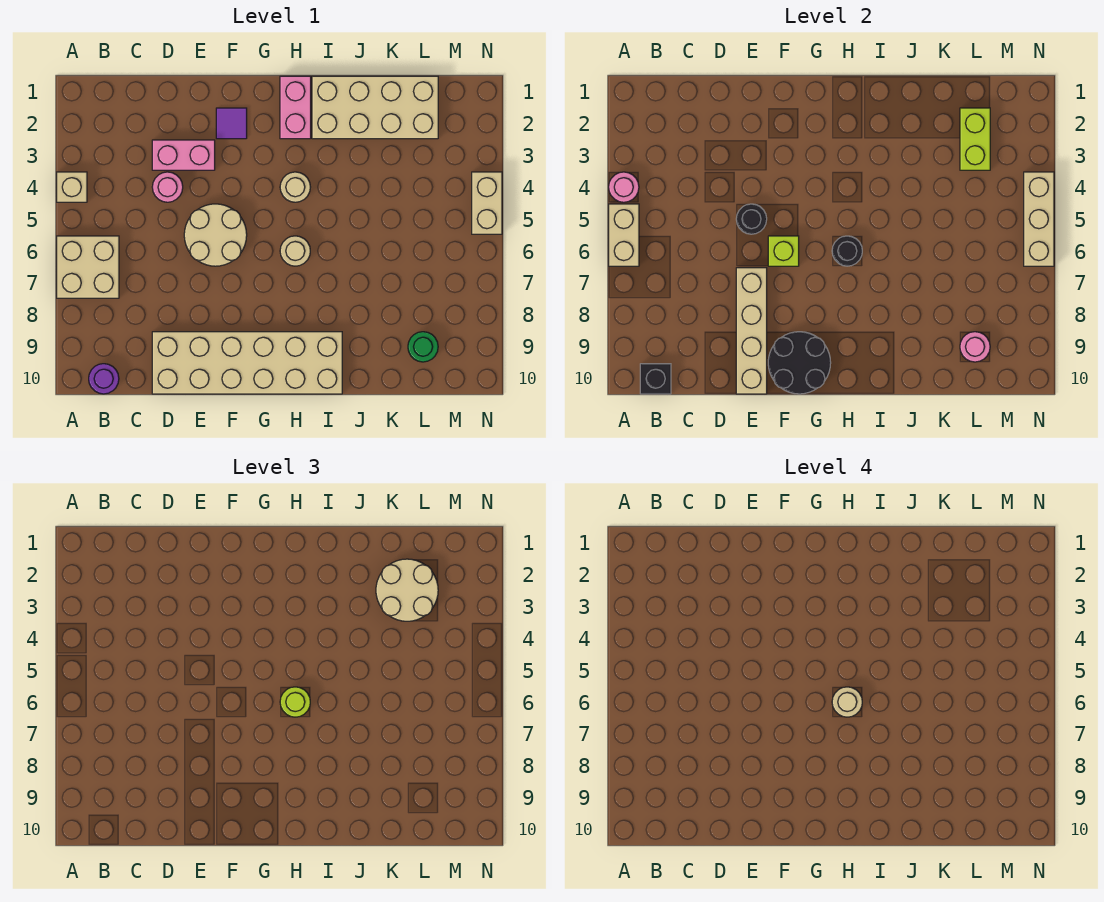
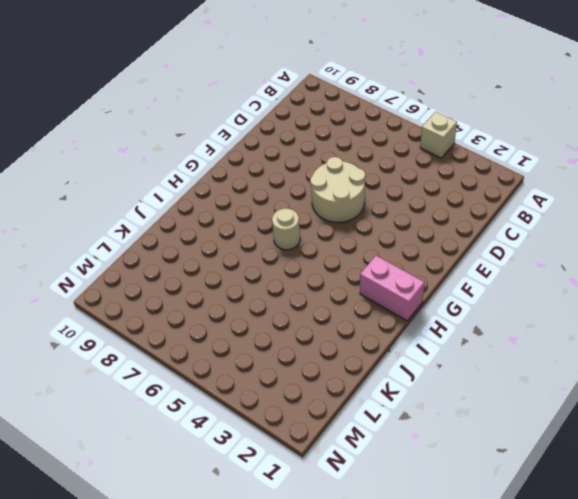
none -> tan 2x2 brick [57,236,119,298]
none -> purple 1x1 round brick [89,364,119,394]
none -> pink 1x2 brick [152,140,215,170]

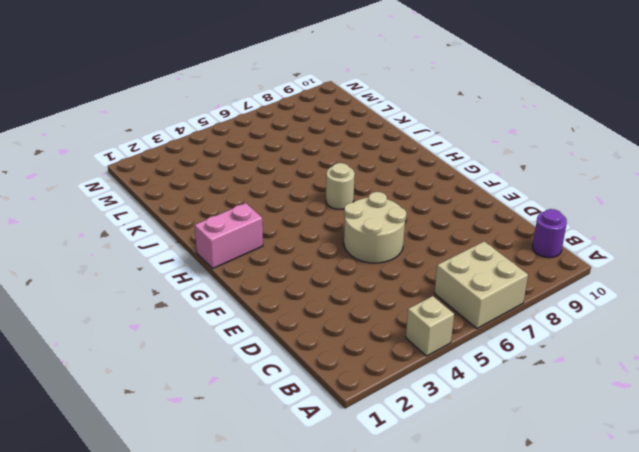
none -> pink 1x2 brick [152,140,215,170]
none -> pink 1x1 round brick [152,172,183,202]
none -> tan 2x6 brick [152,332,342,394]

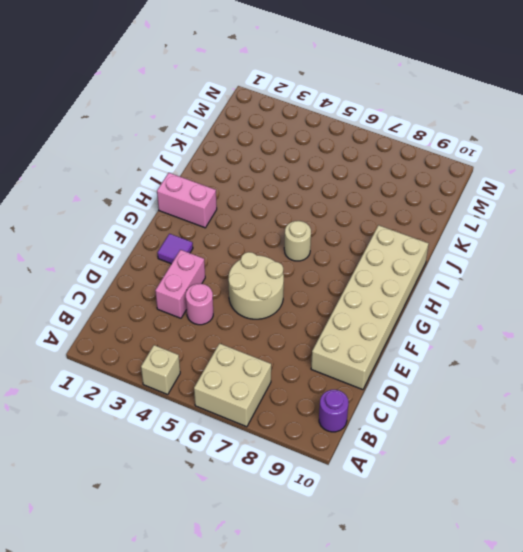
none -> tan 1x1 round brick [280,172,310,202]
none -> tan 2x4 brick [312,76,438,139]
none -> green 1x1 round brick [408,332,438,362]

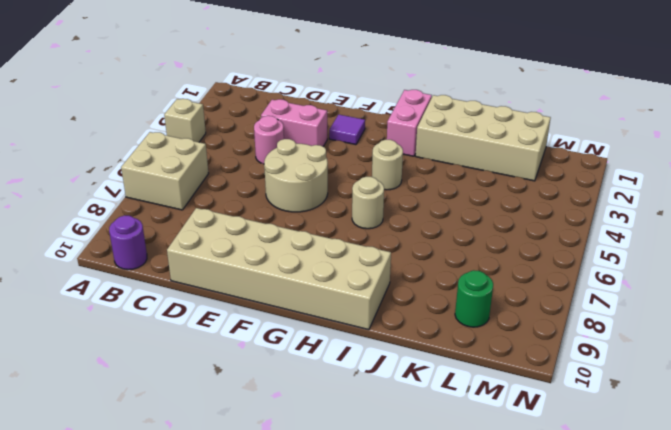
none -> tan 1x2 brick [472,172,502,234]
none -> pink 1x1 round brick [609,172,639,202]
none -> tan 1x2 brick [609,204,639,266]

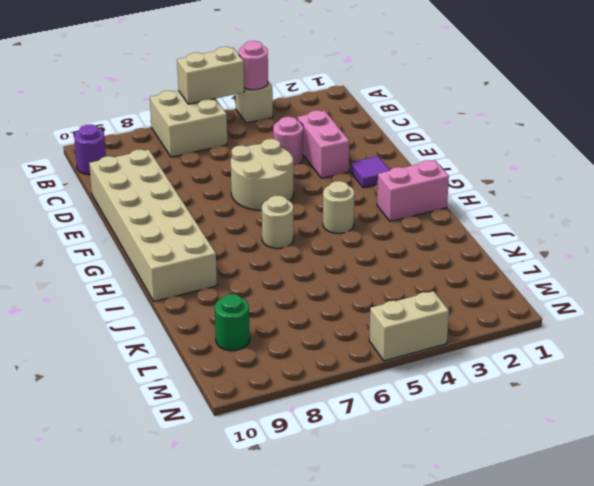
none -> tan 2x4 brick [312,76,438,139]
none -> black 1x1 brick [640,364,671,394]
none -> black 1x1 round brick [736,204,767,234]

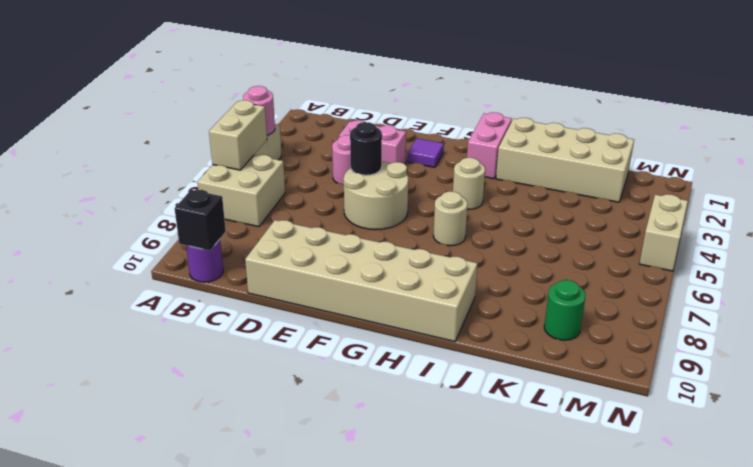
none -> tan 1x4 brick [736,268,767,394]
none -> lime 1x1 brick [768,236,799,266]
none -> black 2x2 round brick [768,332,831,394]

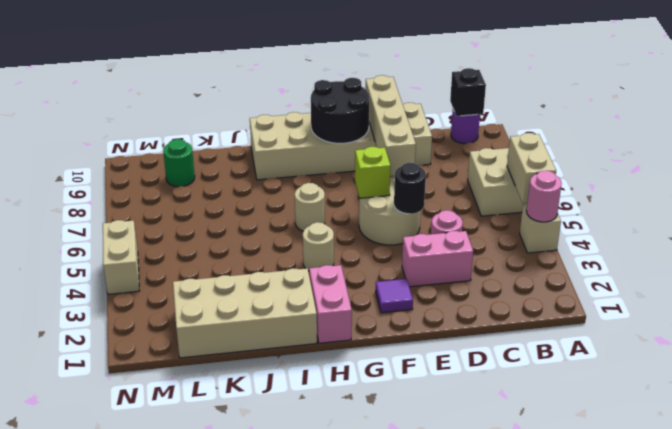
none -> black 1x1 round brick [832,236,862,266]
none -> lime 1x2 brick [960,108,990,170]
none -> pink 1x1 round brick [960,332,990,362]

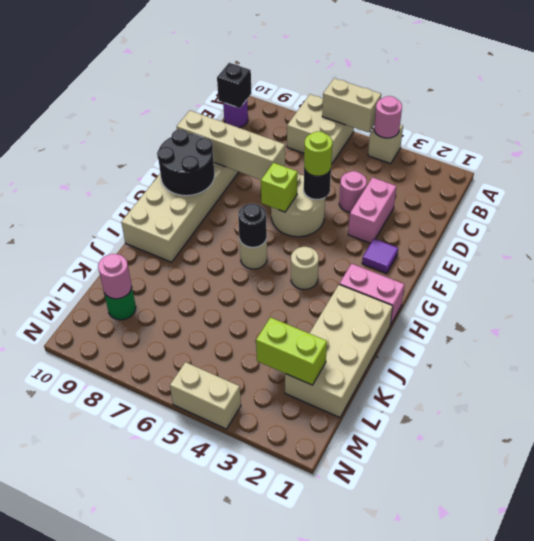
lime 1x1 round brick [304,131,332,176] -> lime 1x1 round brick moved to [280,687,310,717]
none -> tan 1x3 brick [1024,172,1054,266]
none -> tan 2x2 round brick [376,559,438,621]
none -> tan 1x1 round brick [832,687,862,717]

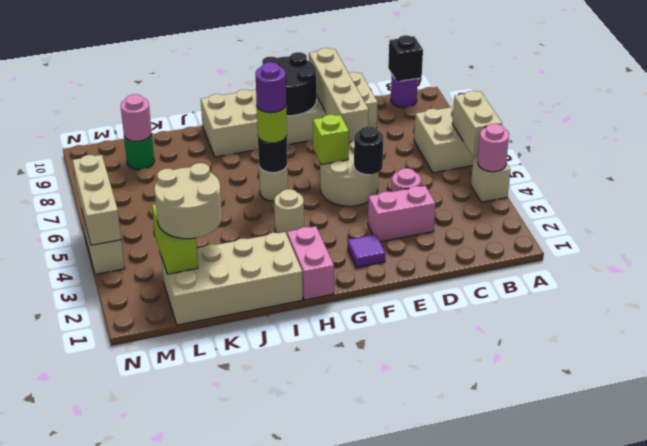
purple 1x1 round brick [256,62,286,113] -> tan 1x1 round brick [832,687,862,717]

